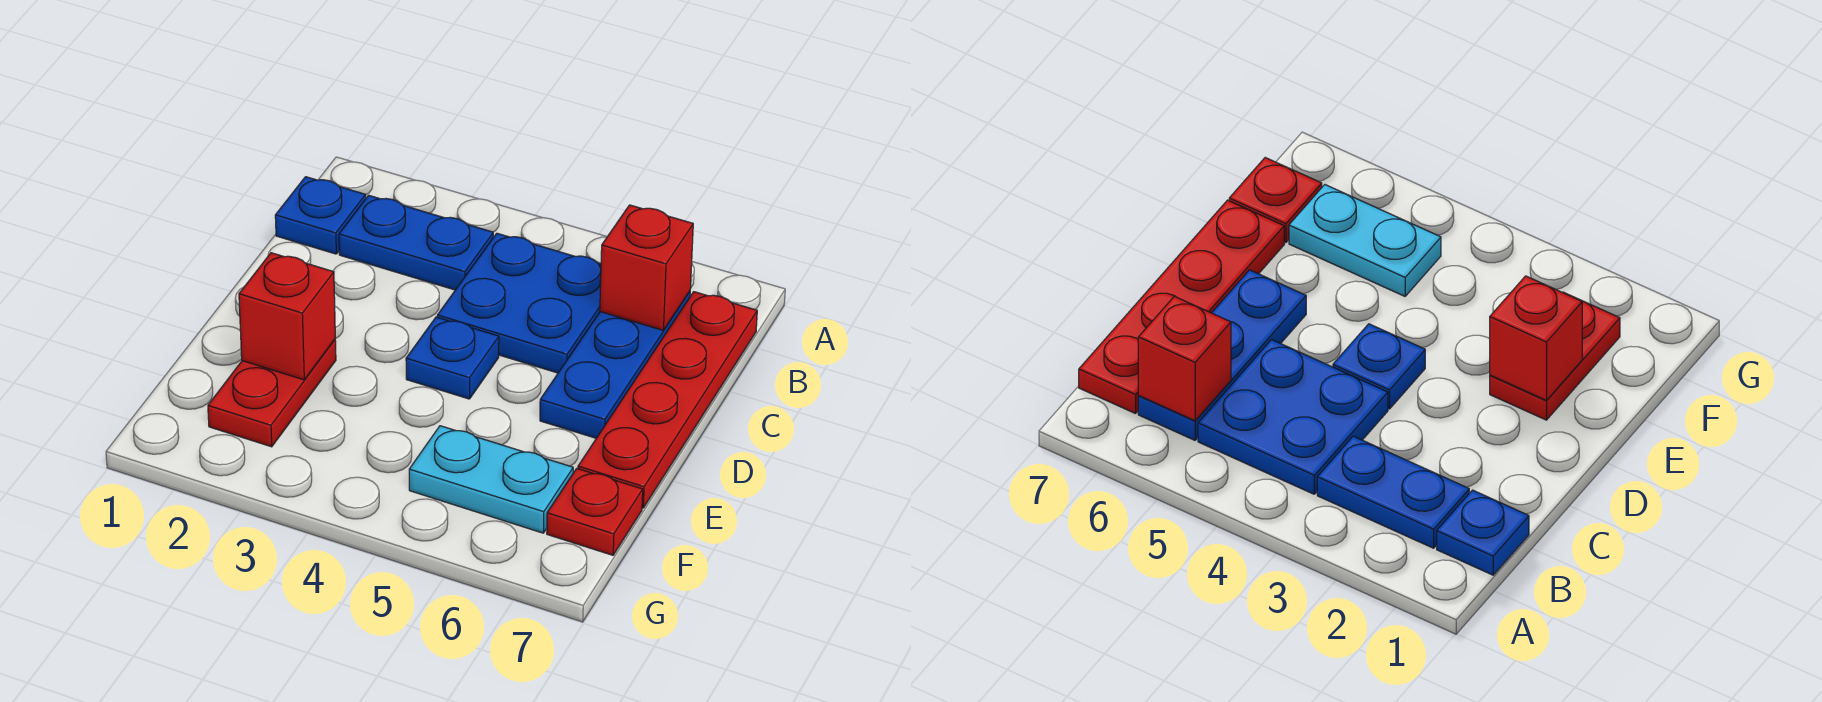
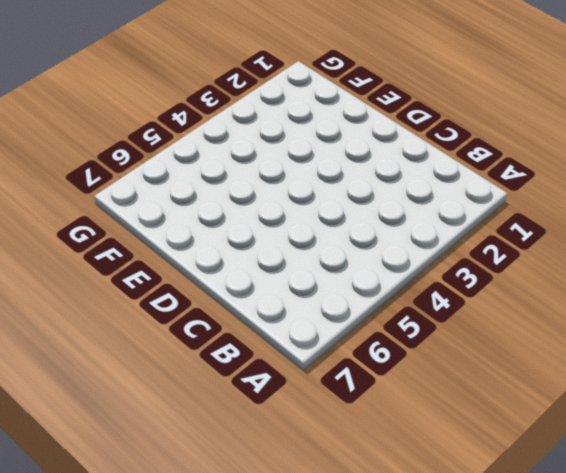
none -> blue 1x1 plate [275,177,366,254]
none -> blue 1x2 plate [339,195,493,290]

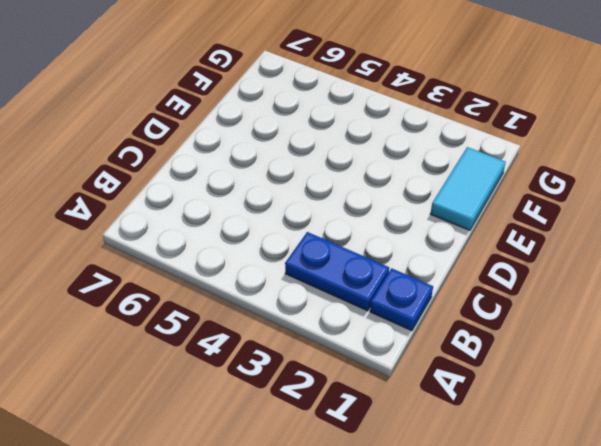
cyan 1x2 tile [430,147,506,230] -> none
none -> blue 2x2 plate [437,233,601,373]
none -> blue 1x3 plate [540,291,690,438]

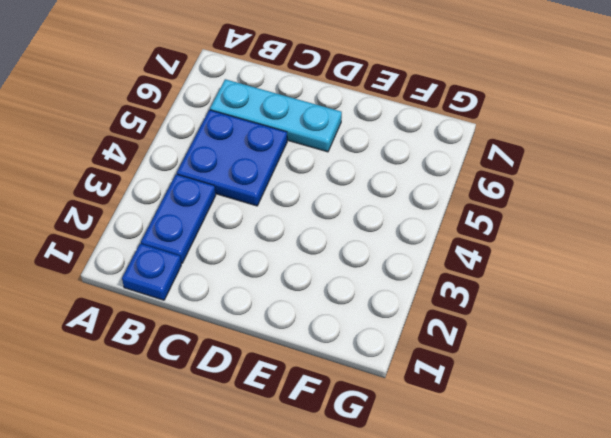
cyan 1x3 plate [210,79,342,152] -> blue 1x3 plate [540,291,690,438]
none -> red 1x4 plate [578,292,757,508]
none -> blue 1x1 plate [406,317,499,399]

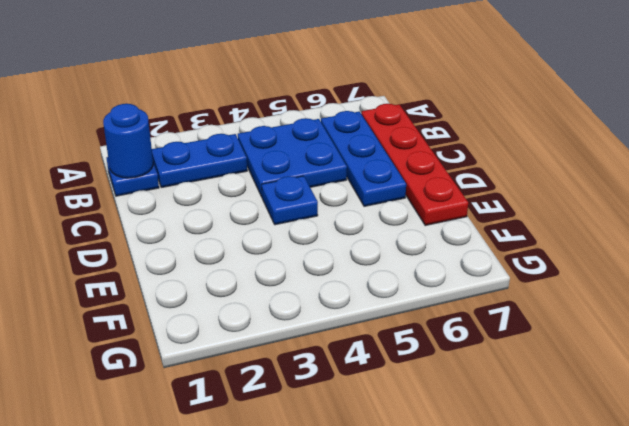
blue 1x1 round brick [103,104,153,178] -> none
none -> red 1x2 plate [208,340,336,447]
none -> cyan 1x2 plate [409,426,573,533]

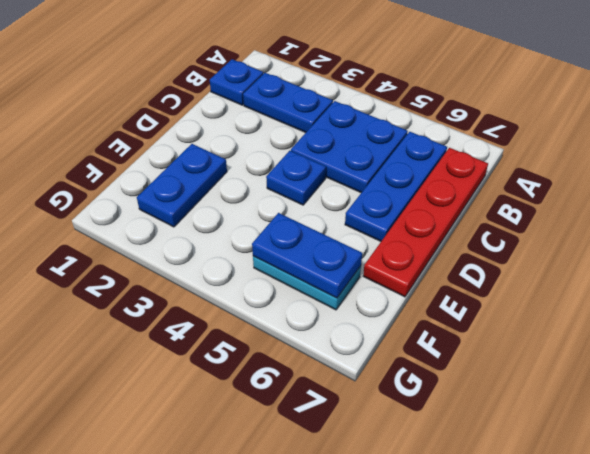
blue 1x2 plate [137,144,227,227] -> red 1x2 plate [208,340,336,447]
blue 1x2 plate [252,213,362,298] -> none
none -> red 1x1 plate [547,469,643,555]
none -> red 1x1 brick [600,205,693,330]

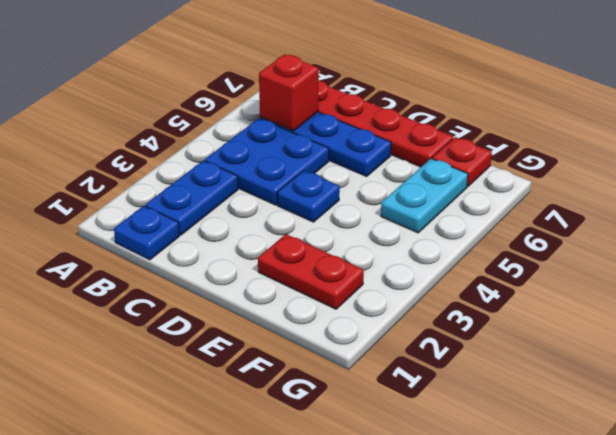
none -> red 1x1 brick [239,253,335,380]

